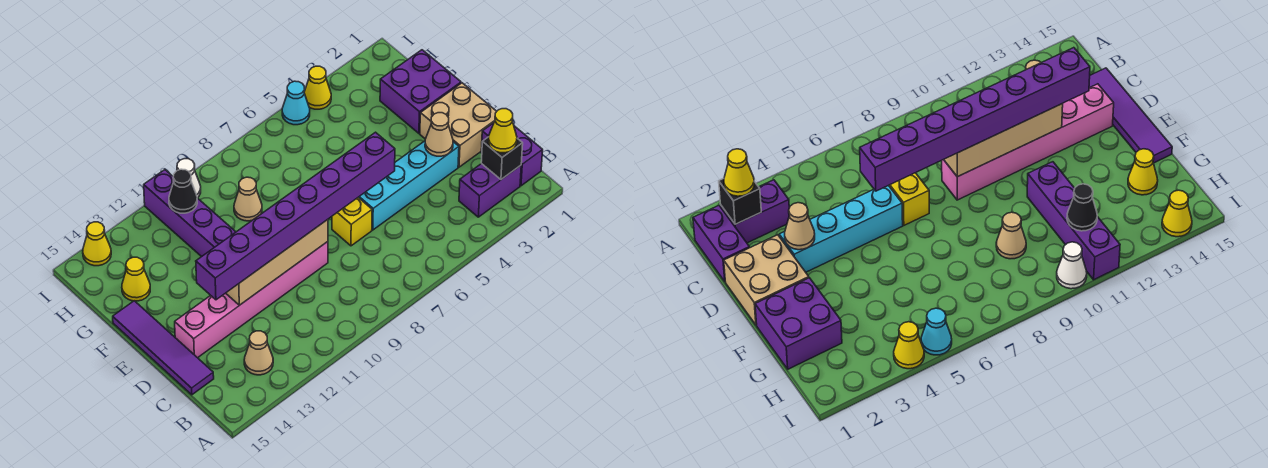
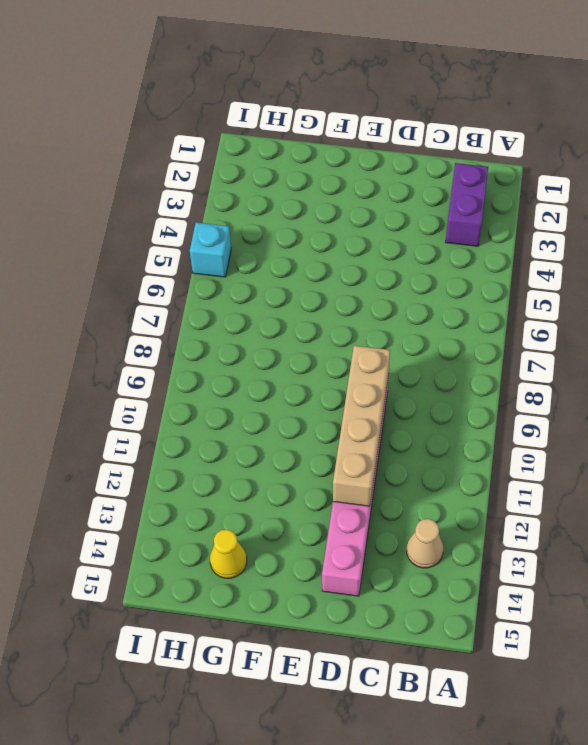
cyan 1x1 brick [190,223,231,277] -> cyan 1x1 cone [282,81,310,125]
none -> purple 1x2 brick [481,123,543,186]
none -> purple 1x4 tile [113,301,214,395]
none -> tan 2x2 brick [420,83,497,167]

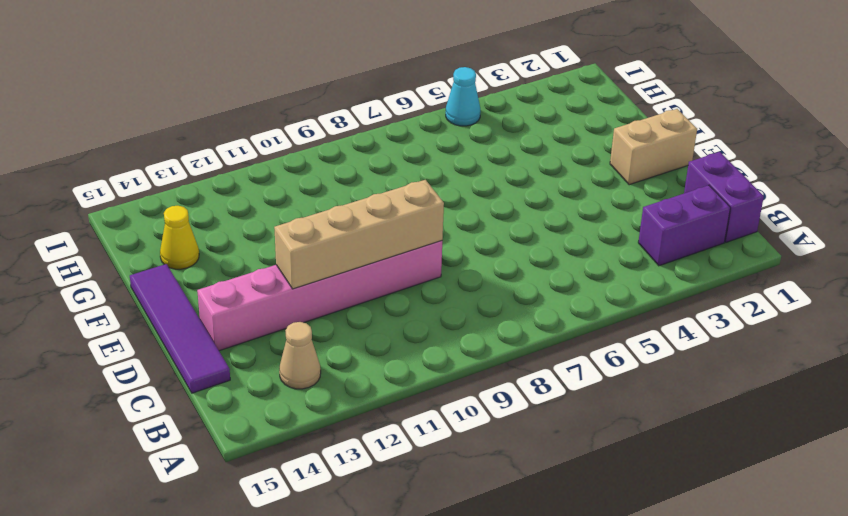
tan 1x2 brick [610,109,697,185] -> tan 2x2 brick [420,83,497,167]
none -> cyan 1x4 brick [358,141,459,230]
none -> yellow 1x1 brick [332,198,372,246]
none -> purple 2x2 brick [380,50,461,133]

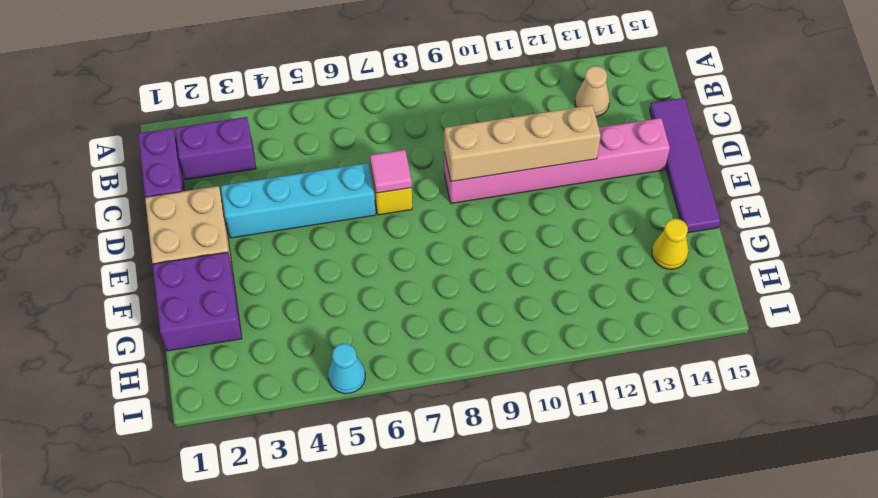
pink 1x1 tile [370,150,412,193] -> none
none -> purple 1x4 brick [144,170,235,257]
none -> tan 1x1 cone [234,177,262,221]
none -> yellow 1x1 cone [304,66,331,109]

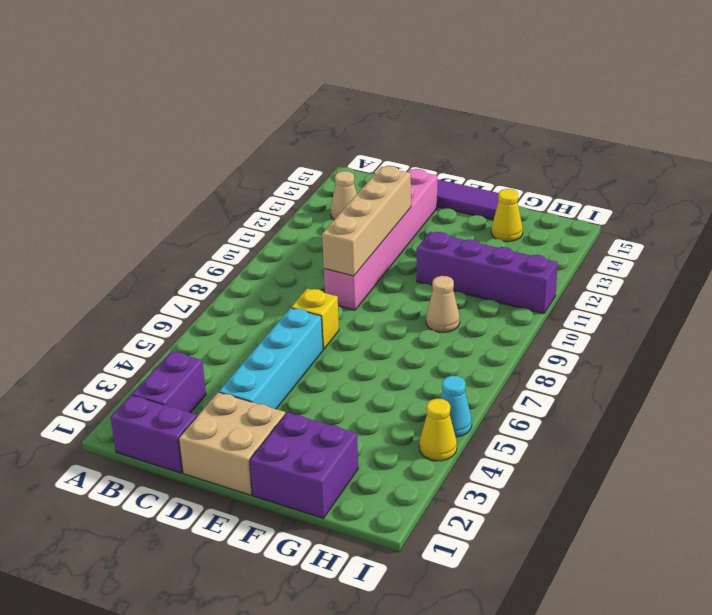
none -> white 1x1 cone [177,159,201,198]
none -> yellow 1x1 cone [83,222,111,266]
none -> black 1x1 brick [481,137,523,179]

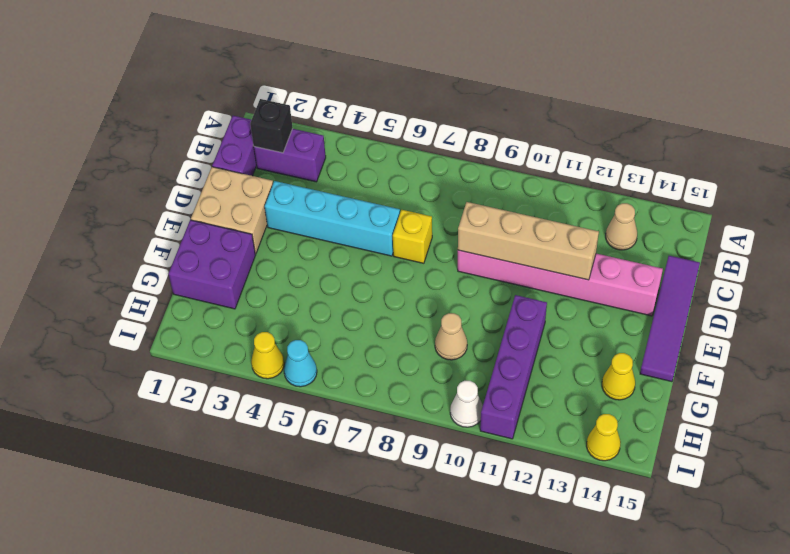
none -> tan 1x1 cone [425,113,453,156]
none -> black 1x1 cone [169,169,197,213]
none -> yellow 1x1 cone [488,109,517,153]

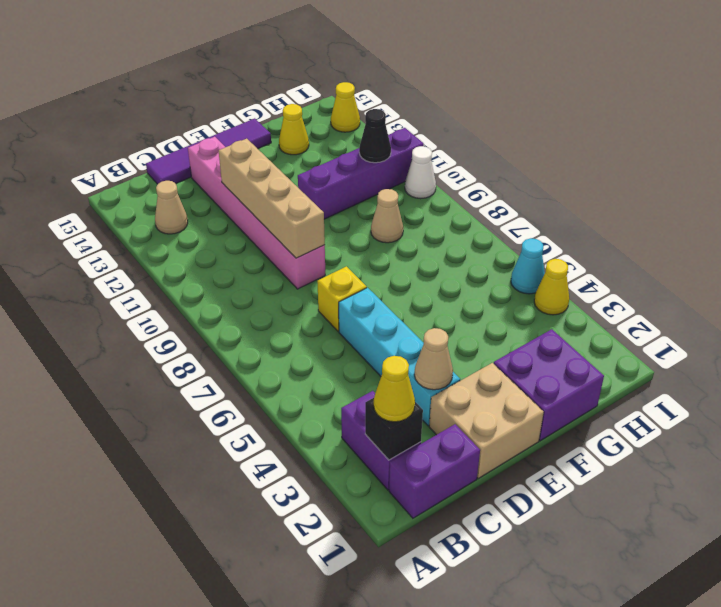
none -> purple 1x8 brick [196,132,395,300]

